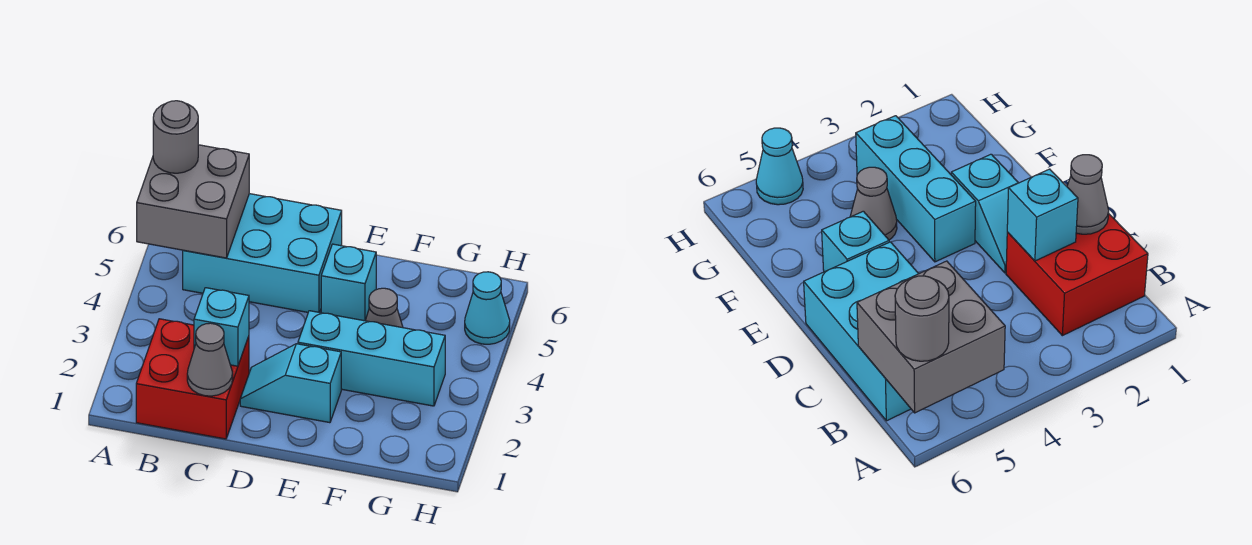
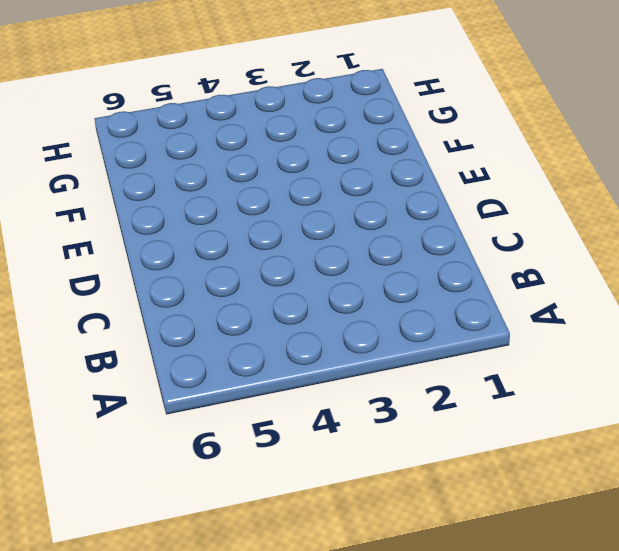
none -> red 2x2 brick [136,319,249,439]
none -> cyan 2x3 brick [183,194,342,312]

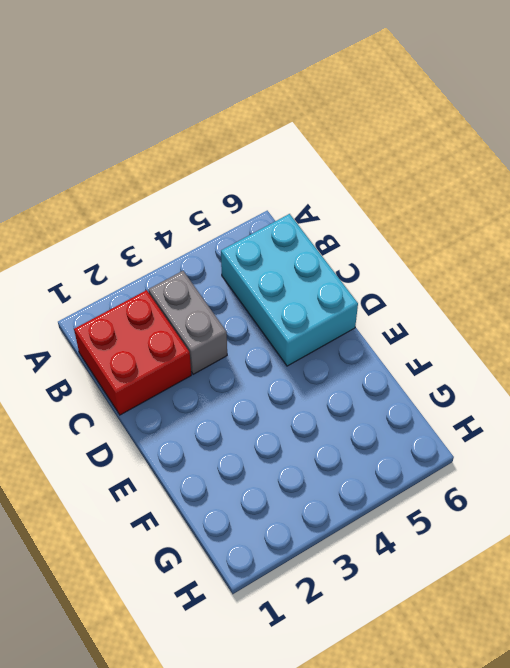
grey 1x2 brick [149,271,227,374] -> none
none -> cyan 1x2 slope [240,344,341,423]
none -> cyan 1x3 brick [298,311,445,406]

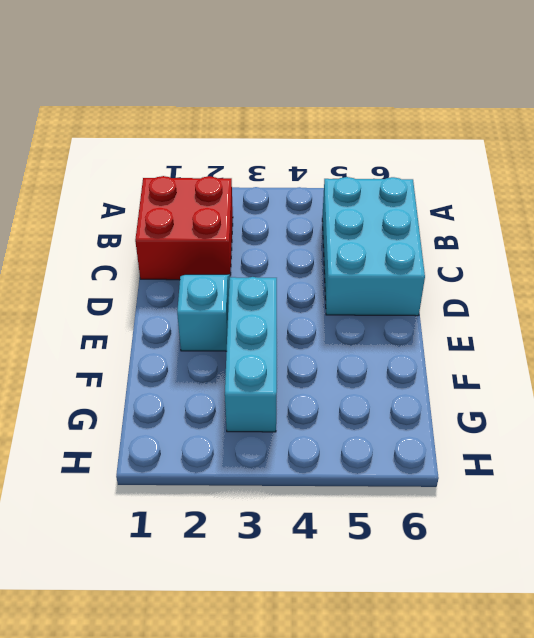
none -> cyan 1x1 brick [321,244,376,321]
none -> grey 1x1 cone [365,288,403,328]

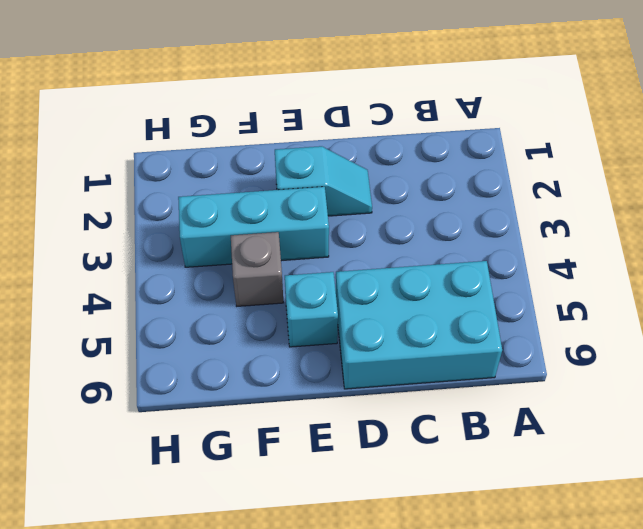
grey 1x1 brick [231,232,283,306] -> grey 1x1 cone [365,288,403,328]
none -> red 2x2 brick [136,319,249,439]
none -> cyan 1x1 cone [465,272,510,344]

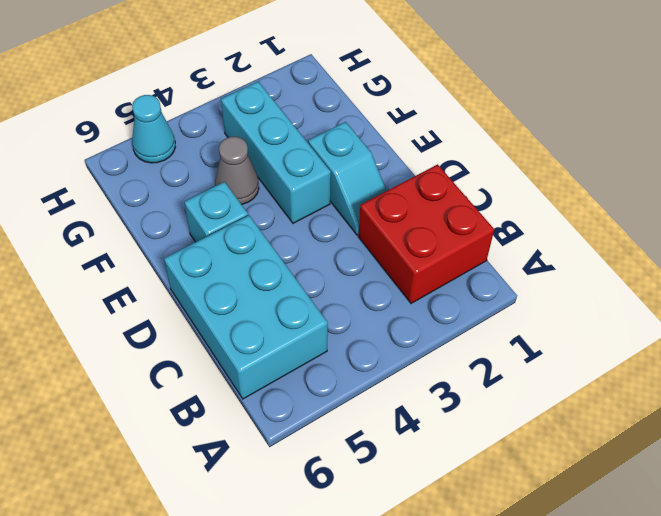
none -> grey 2x2 brick [137,145,249,258]
none -> grey 1x1 cone [187,323,233,396]

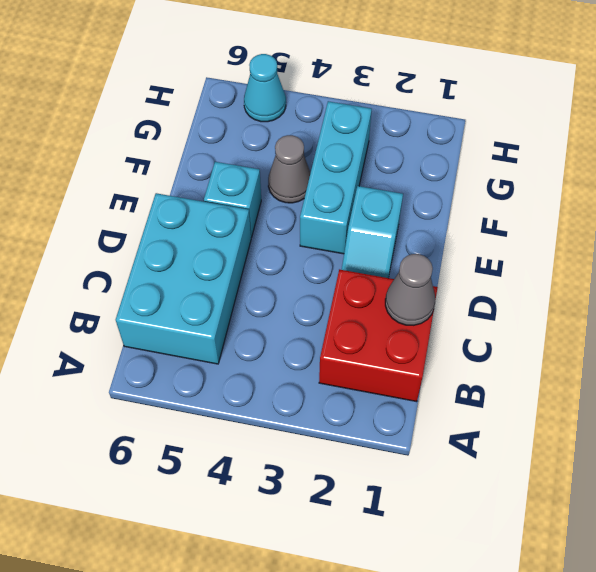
none -> grey 2x2 brick [137,145,249,258]
none -> cyan 1x1 brick [194,288,249,366]

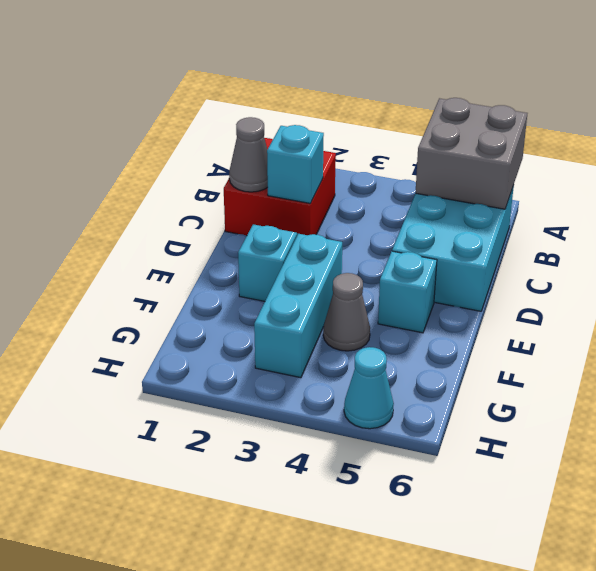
none -> grey 1x1 round brick [153,101,198,173]

